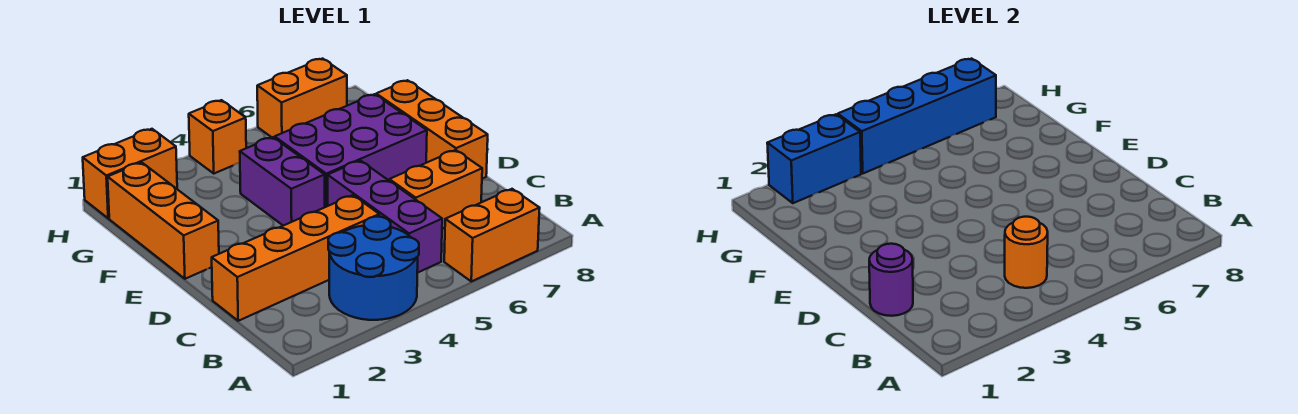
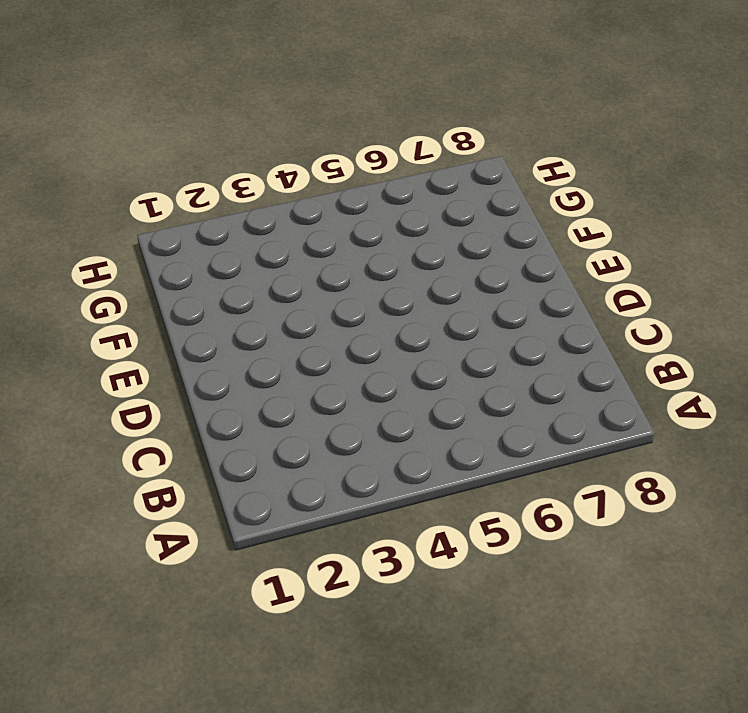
none -> blue 2x2 round brick [328,217,419,320]
none -> orange 1x2 brick [444,189,540,281]
none -> purple 1x3 brick [328,161,442,273]

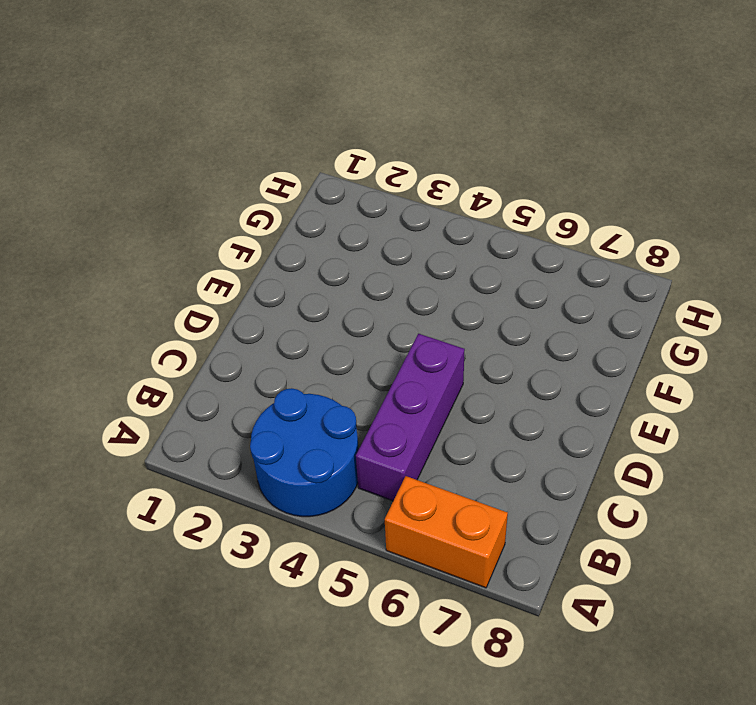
none -> orange 1x4 brick [212,195,379,321]
none -> orange 1x2 brick [389,150,482,229]
none -> orange 1x3 brick [376,80,488,179]

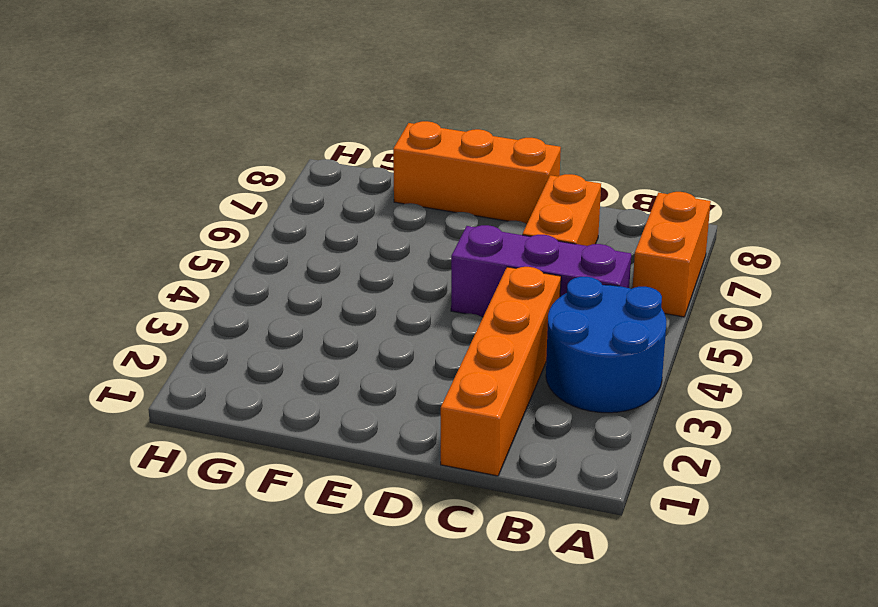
none -> orange 1x3 brick [108,162,219,279]
none -> purple 1x2 brick [240,137,325,226]
none -> purple 2x3 brick [275,94,427,207]

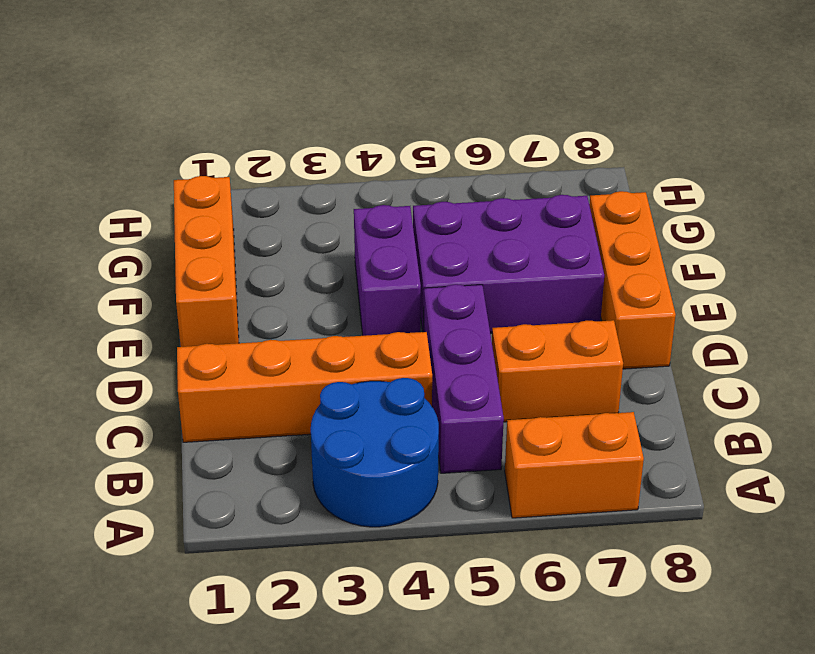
none -> orange 1x2 brick [83,129,177,218]
none -> orange 1x1 brick [189,100,246,173]
none -> orange 1x2 brick [257,59,347,138]

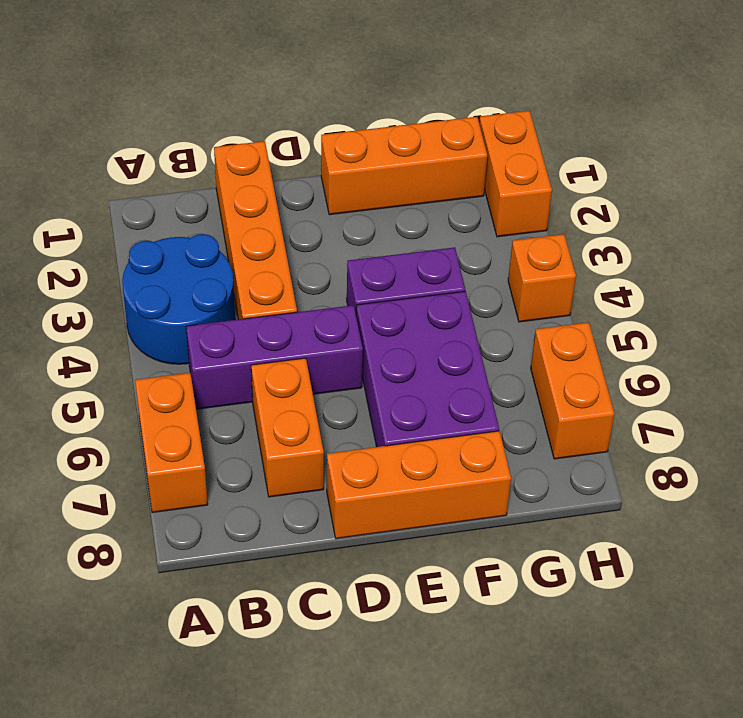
none -> orange 1x1 round brick [1005,217,1048,288]
none -> purple 1x1 round brick [869,244,913,316]
none -> blue 1x2 brick [767,114,861,203]

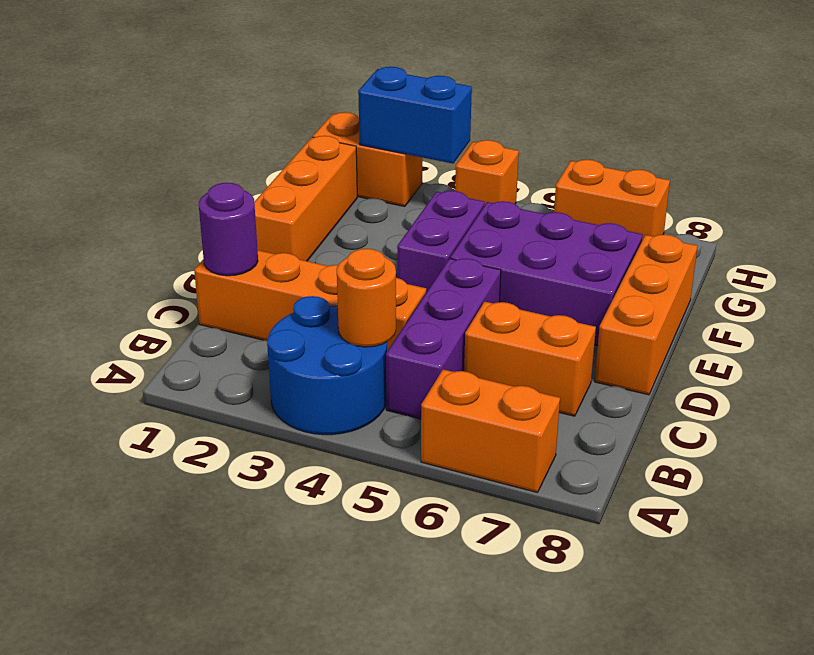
none -> blue 1x4 brick [838,59,996,173]

